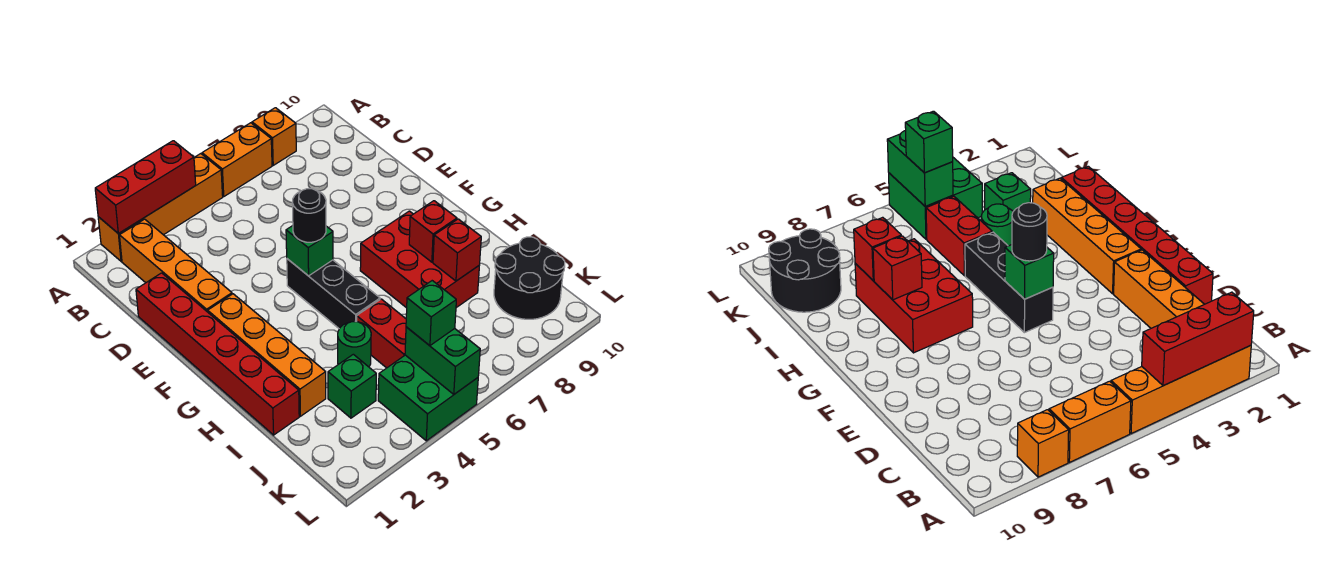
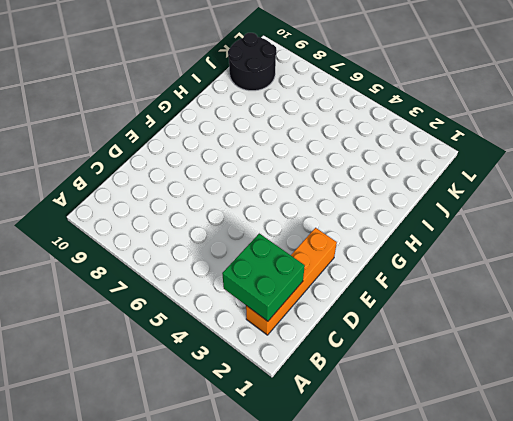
green 2x2 brick [222,233,305,321] -> green 2x2 brick moved to [378,355,478,441]
none -> orange 1x4 brick [98,154,223,261]
none -> orange 1x2 brick [202,123,272,196]
none -> orange 1x1 brick [252,108,296,165]

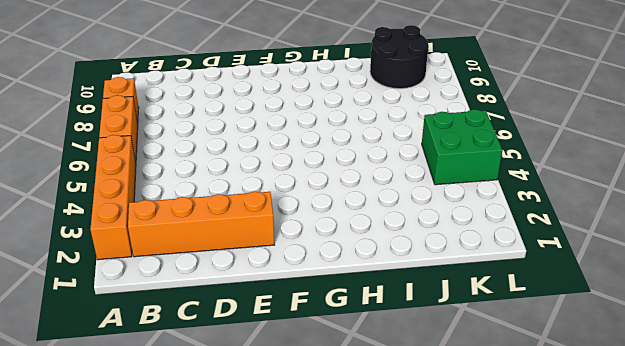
none -> red 1x6 brick [136,273,299,435]
none -> orange 1x4 brick [208,294,326,416]
none -> black 1x3 brick [287,259,380,329]

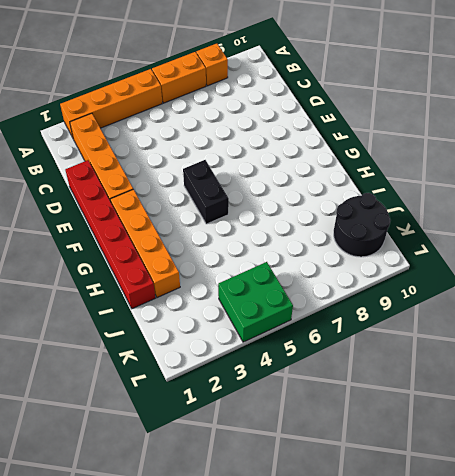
black 1x2 brick [183,160,229,224] -> black 1x3 brick [287,259,380,329]
none -> red 2x3 brick [360,211,479,308]
none -> green 1x1 round brick [338,322,371,367]
none -> red 1x2 brick [357,299,406,368]

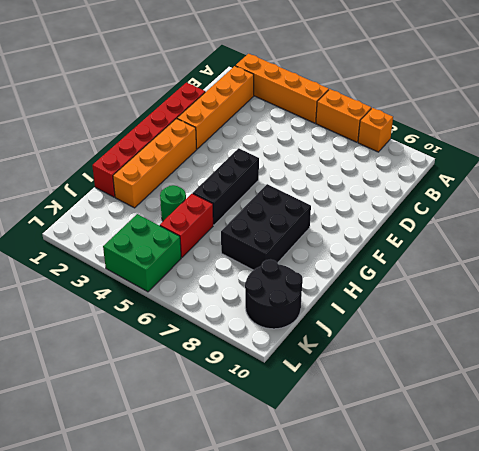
black 2x3 brick [221,184,311,270] -> red 2x3 brick [360,211,479,308]
none -> green 1x1 brick [328,354,376,418]
none -> red 1x3 brick [95,141,196,234]
none -> green 1x1 brick [286,226,333,276]

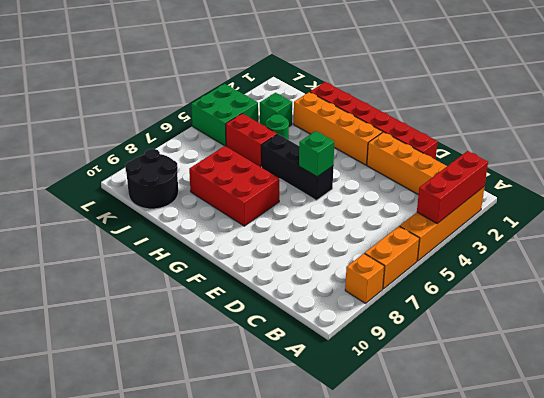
none -> red 1x1 brick [409,201,457,262]
none -> red 1x1 brick [433,219,481,281]
none -> green 1x2 brick [405,327,480,394]

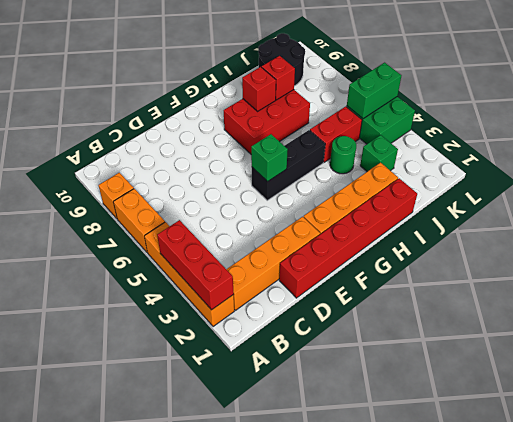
none -> black 1x1 round brick [292,189,326,242]
none -> green 1x1 brick [406,281,456,346]

